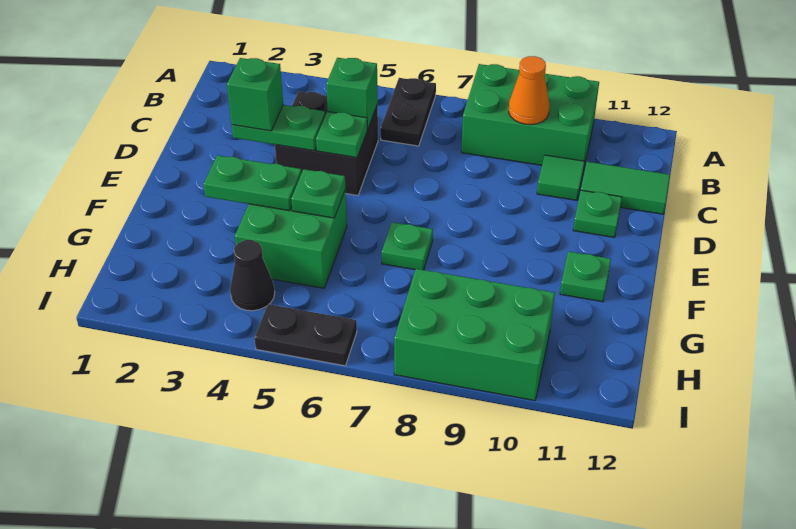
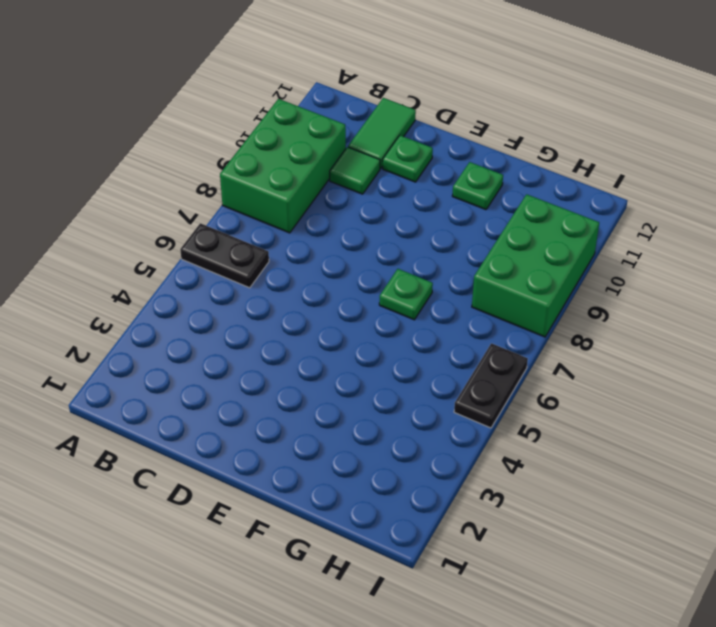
none -> black 2x2 brick [275,91,378,195]
none -> green 2x2 brick [235,189,347,288]
none -> black 1x1 cone [230,240,275,311]

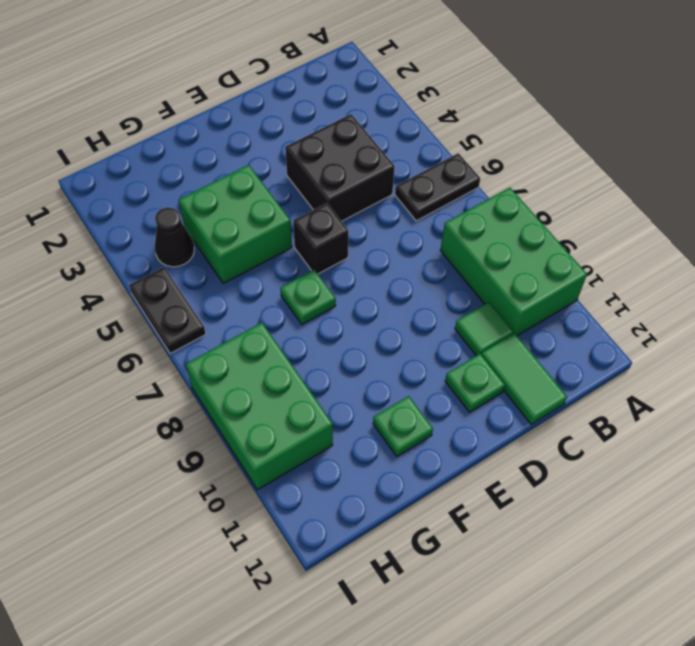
black 1x1 brick [293,203,348,274] -> none
none -> orange 1x1 cone [509,56,549,125]
none -> green 1x1 brick [326,58,378,129]
none -> green 1x2 plate [232,105,325,151]

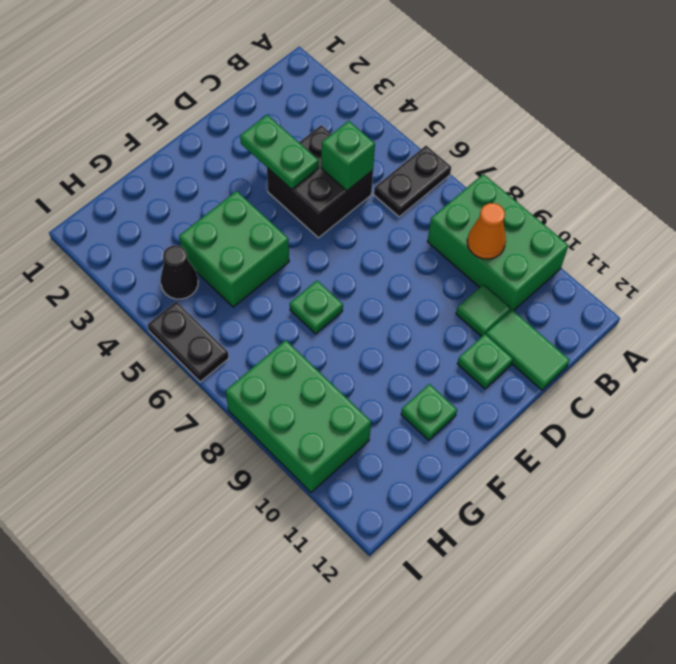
none -> green 1x1 plate [316,112,367,157]
none -> green 1x2 plate [204,155,302,211]
none -> green 1x1 plate [291,169,345,218]

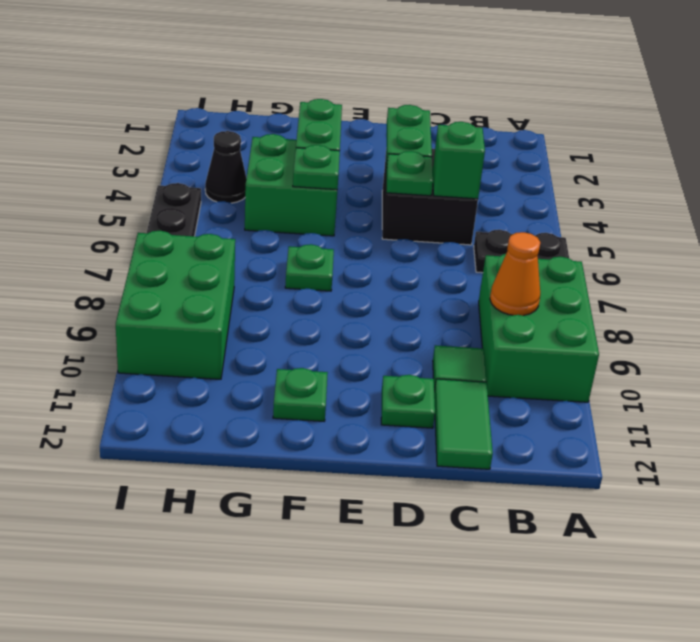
none -> green 1x1 brick [227,58,283,131]

